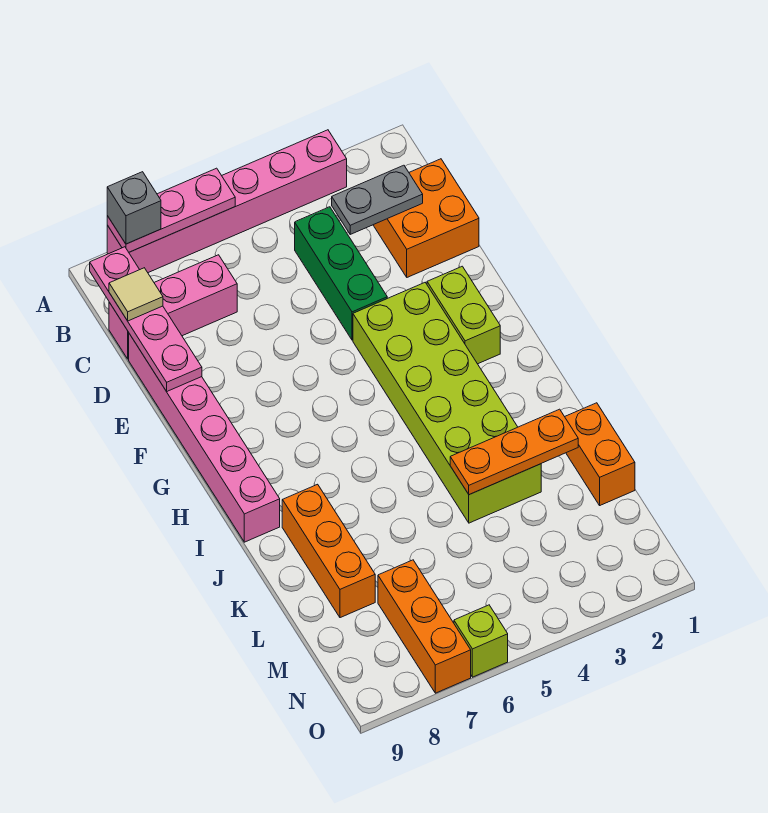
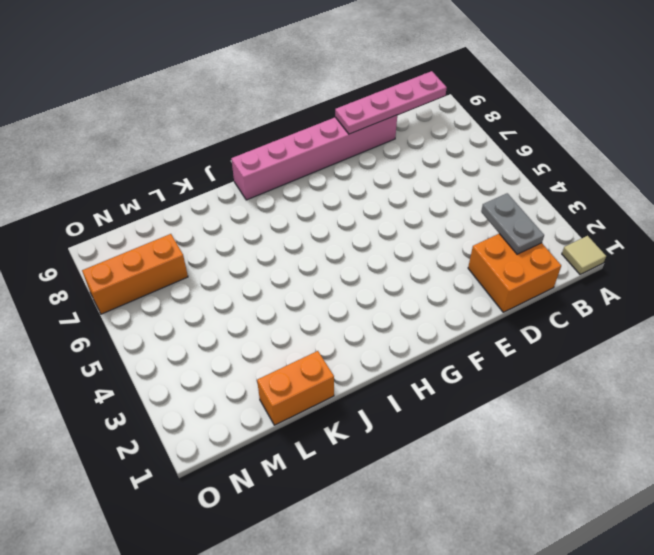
tan 1x1 tile [562,236,606,274] -> tan 1x1 tile moved to [109,268,163,321]
none -> pink 1x6 brick [107,130,347,273]
none -> green 1x3 brick [295,207,387,340]
none -> pink 1x3 brick [109,255,237,359]

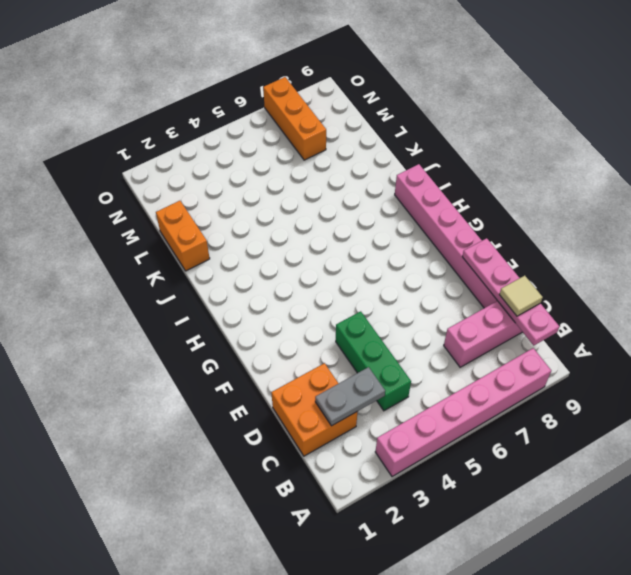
none -> lime 1x2 brick [427,266,500,364]
none -> lime 2x6 brick [353,283,541,523]
none -> orange 1x3 brick [282,484,375,618]

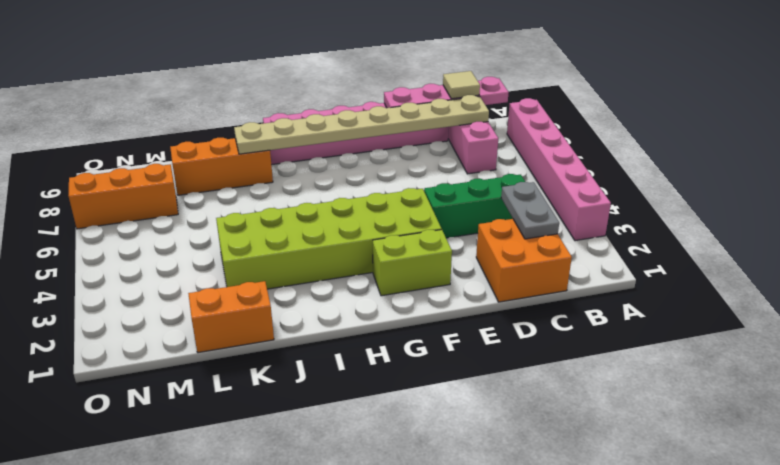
tan 1x8 plate [234,95,489,154] -> none
none -> lime 1x1 brick [454,605,508,677]
none -> pink 1x3 plate [107,168,235,252]
none -> orange 1x3 plate [450,409,578,495]

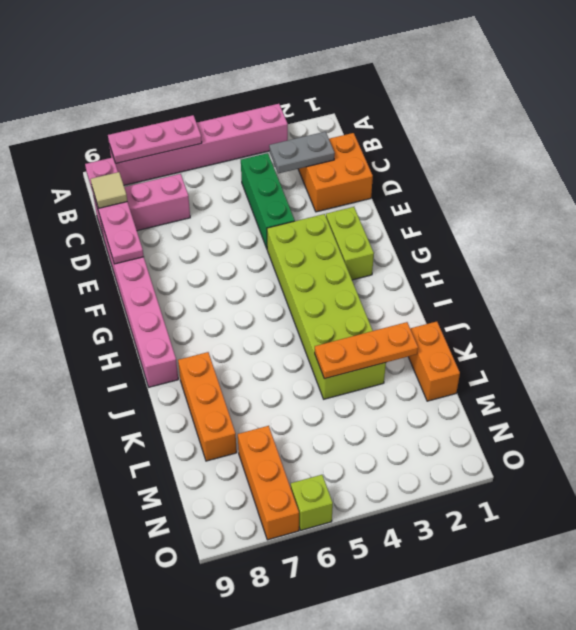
none -> grey 1x1 brick [107,172,161,244]

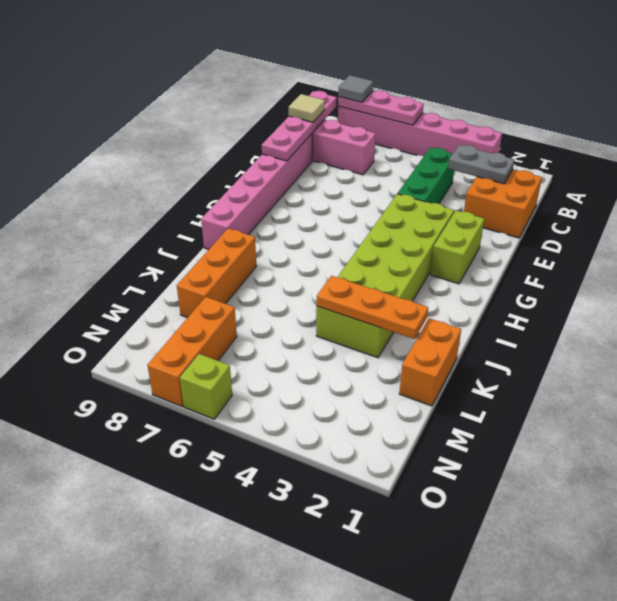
grey 1x1 tile [338,75,373,102] -> grey 1x1 brick [107,172,161,244]

